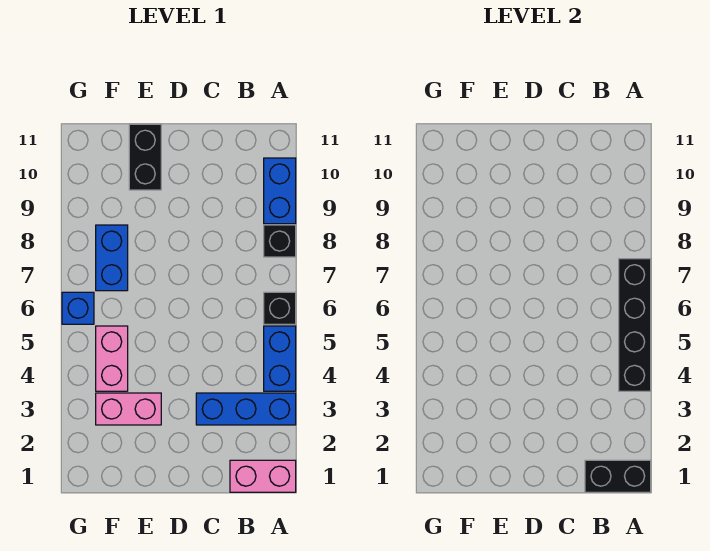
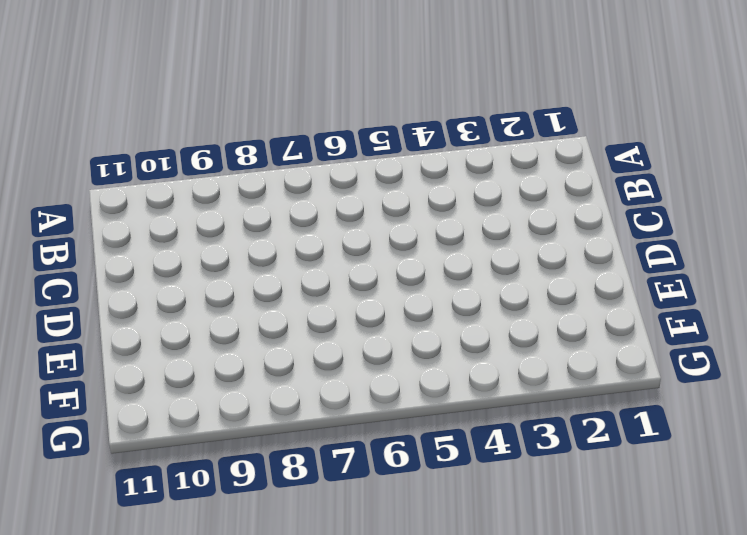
none -> pink 1x2 brick [230,460,296,492]
none -> blue 1x3 brick [196,393,296,425]
none -> blue 1x2 brick [264,326,296,391]

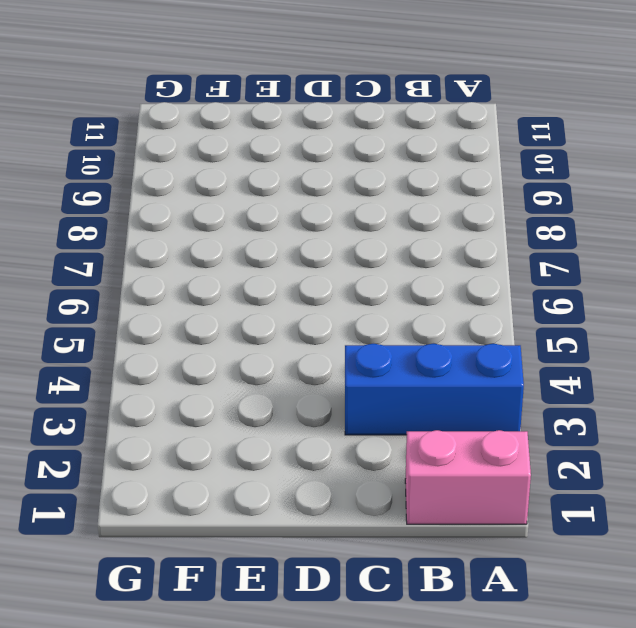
none -> blue 1x2 brick [264,326,296,391]
none -> black 1x1 brick [264,292,296,324]
none -> black 1x1 brick [264,225,296,257]

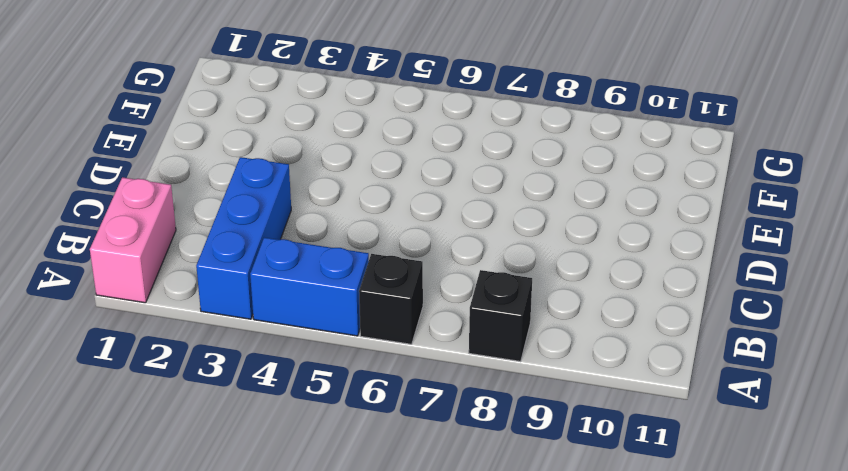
none -> blue 1x2 brick [264,158,296,224]
none -> pink 1x2 brick [96,393,161,425]
none -> black 1x2 brick [129,124,161,190]

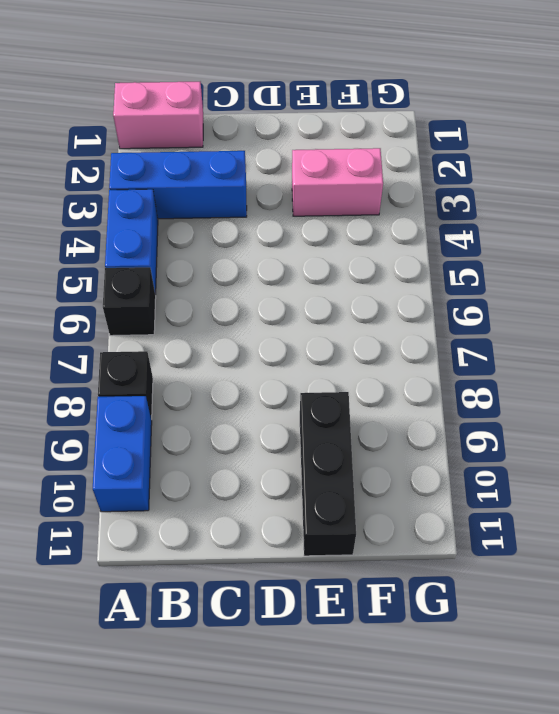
black 1x3 brick [300,392,356,556] -> black 1x2 brick [129,124,161,190]
none -> pink 1x2 brick [96,326,128,391]
none -> blue 1x2 brick [96,225,128,291]
none -> blue 1x1 brick [62,292,94,324]

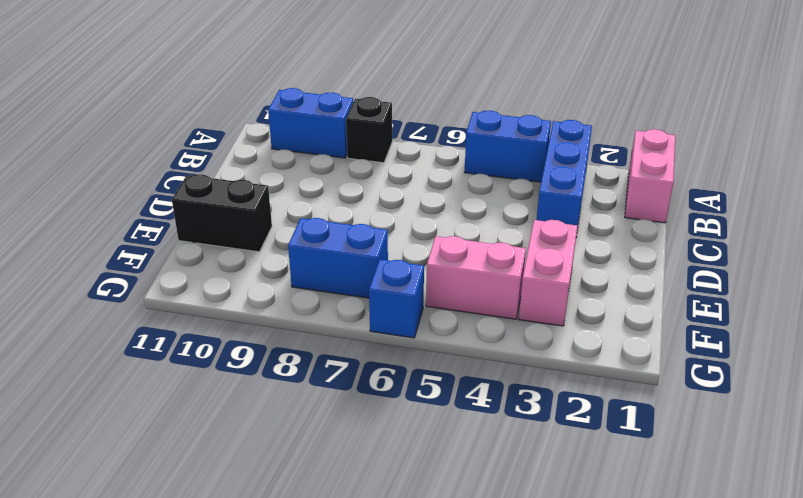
none -> black 1x1 brick [264,292,296,324]
none -> black 1x2 brick [585,460,651,492]
none -> black 1x4 brick [619,259,651,391]

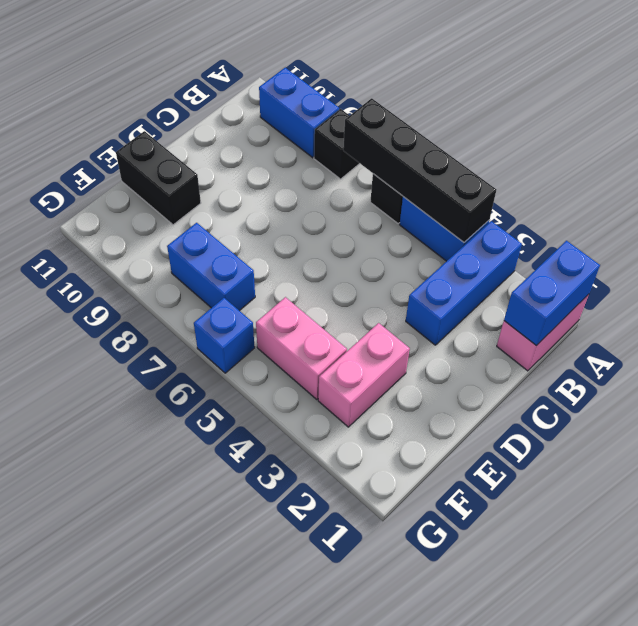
blue 1x2 brick [504,241,600,346] -> black 1x2 brick [585,460,651,492]

